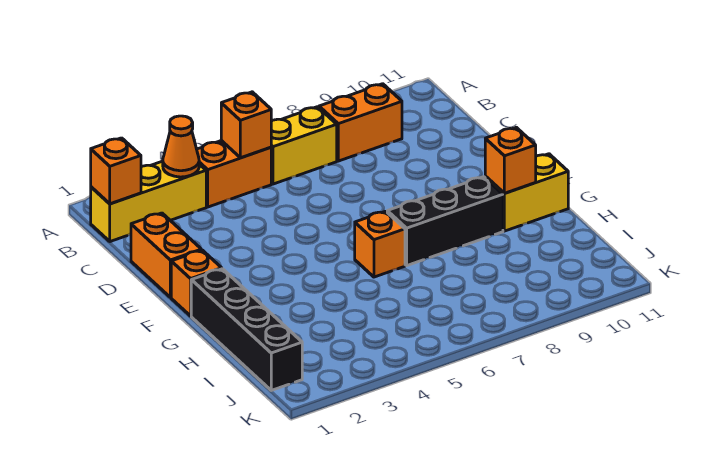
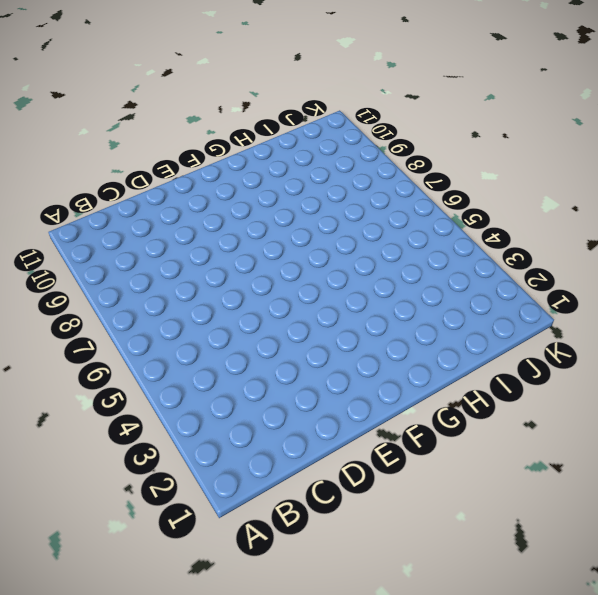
none -> yellow 1x3 brick [91,161,206,242]
none -> orange 1x2 brick [197,141,271,207]
none -> yellow 1x2 brick [271,107,337,184]

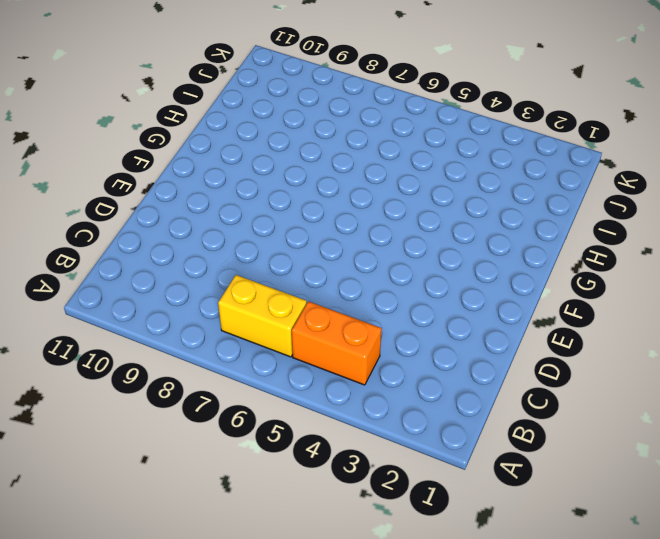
none -> yellow 1x3 brick [91,161,206,242]
none -> orange 1x2 brick [319,84,402,161]
none -> orange 1x2 brick [131,213,201,297]

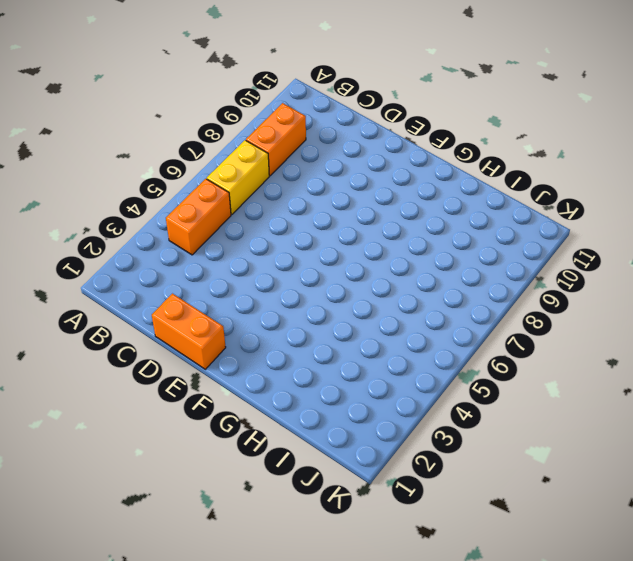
none -> yellow 1x3 brick [91,161,206,242]
none -> orange 1x1 brick [171,250,222,316]
none -> black 1x4 brick [191,269,302,390]

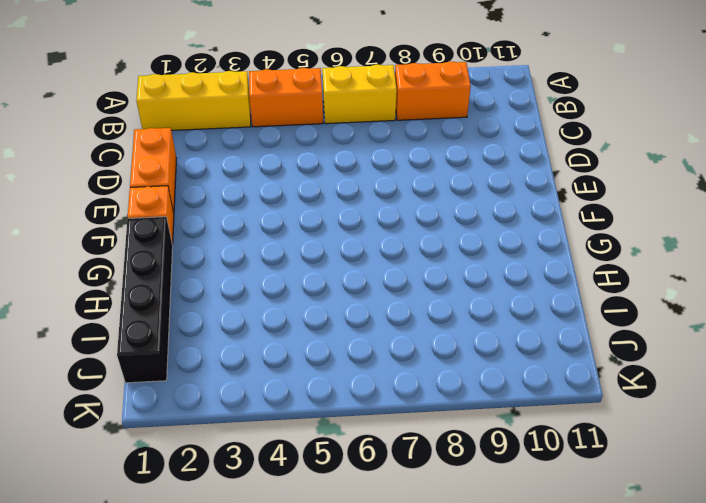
none -> orange 1x1 brick [355,211,405,277]
none -> black 1x3 brick [387,177,503,265]
none -> yellow 1x2 brick [485,154,568,231]

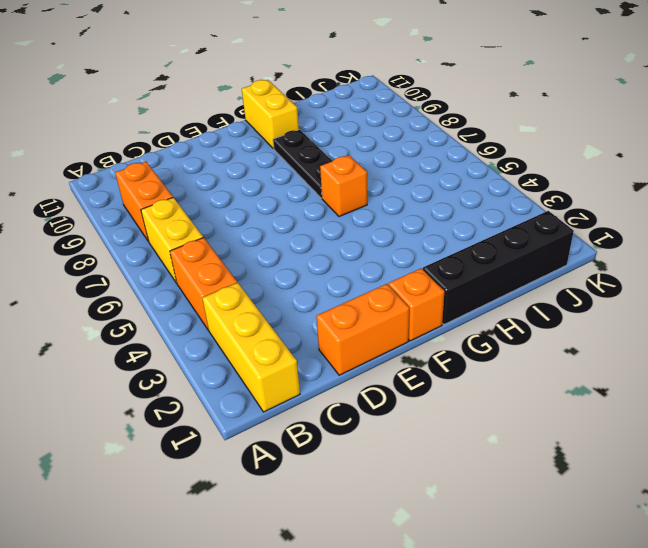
black 1x3 plate [273,130,332,198] -> black 1x3 brick [387,177,503,265]
none -> orange 1x1 brick [91,138,141,204]
none -> orange 1x1 cone [163,116,199,177]
none -> orange 1x1 brick [221,92,271,158]

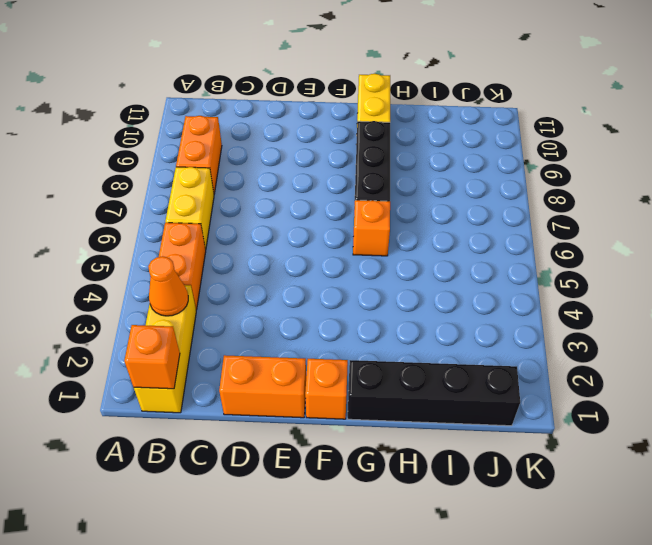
none -> orange 1x1 brick [221,92,271,158]
none -> orange 1x1 brick [485,127,536,193]

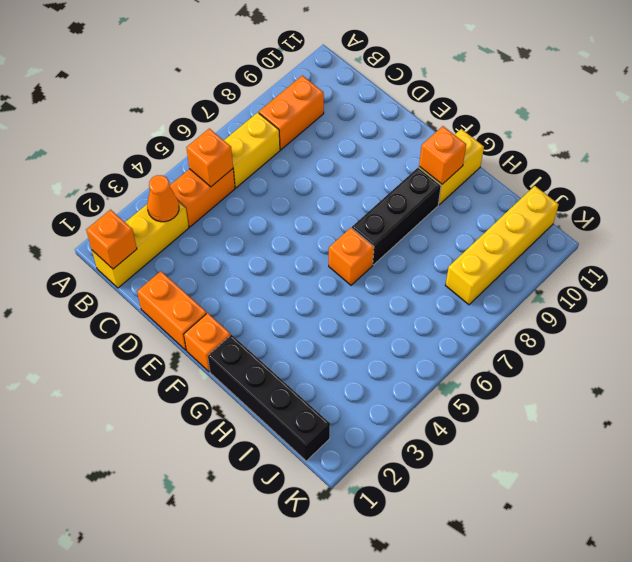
yellow 1x4 brick [445,186,559,305] -> none

